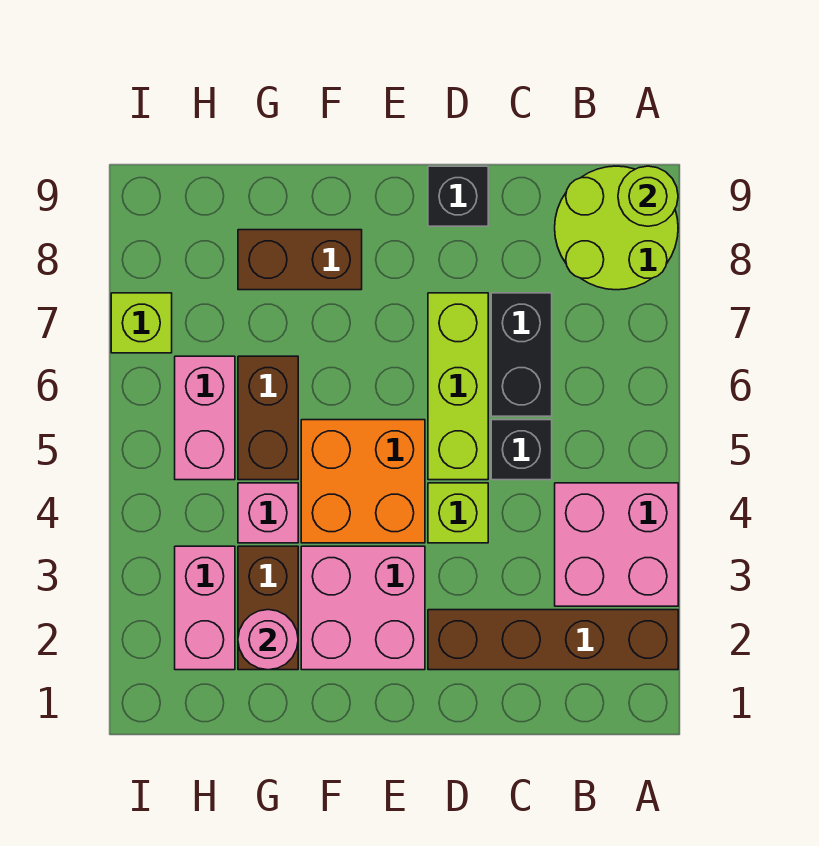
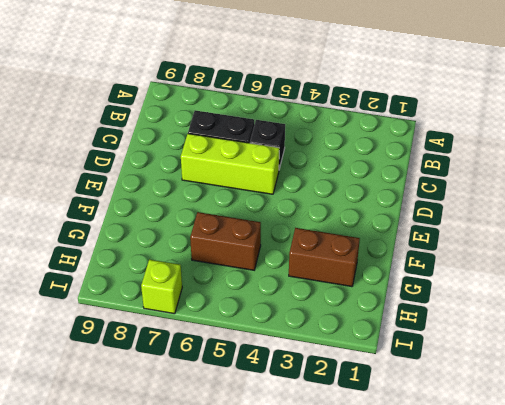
none -> brown 1x4 brick [428,610,678,670]
none -> pink 2x2 brick [555,483,678,606]
none -> lime 2x2 round brick [555,166,678,290]

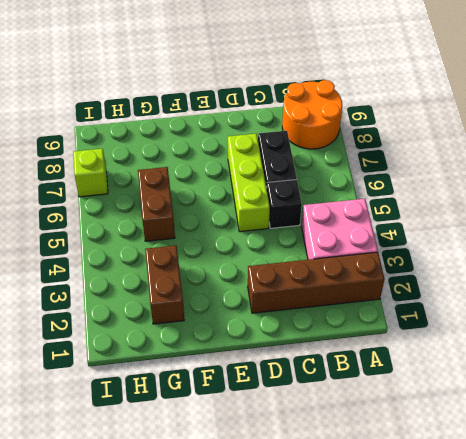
orange 2x2 round brick [282,80,342,149] -> lime 2x2 round brick [555,166,678,290]
none -> lime 1x1 brick [428,483,488,543]
none -> black 1x1 brick [428,166,488,226]
none -> pink 2x2 brick [301,546,425,670]

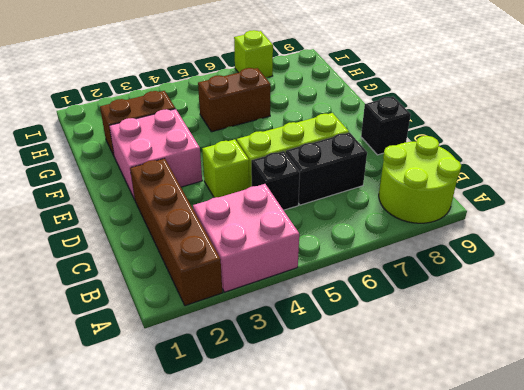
none -> orange 2x2 brick [301,420,425,543]
none -> brown 1x2 brick [238,230,362,290]
none -> pink 1x1 brick [238,483,298,543]

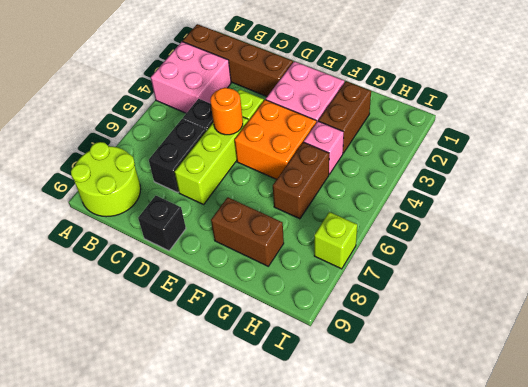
orange 1x1 round brick [210,88,243,135] -> none
none -> pink 1x2 brick [175,546,235,670]
none -> pink 1x2 brick [175,356,235,480]
none -> lime 1x1 round brick [618,166,678,226]

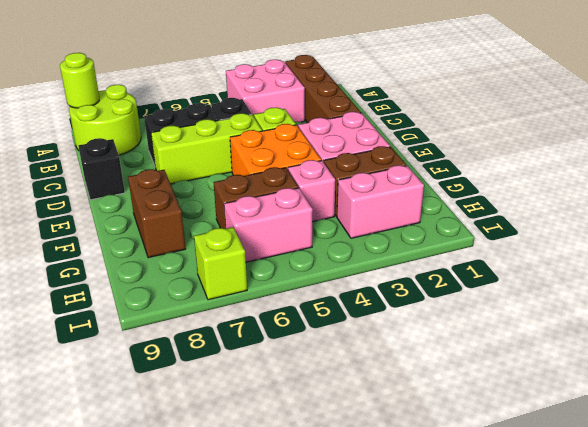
none -> pink 1x1 round brick [238,610,298,670]

